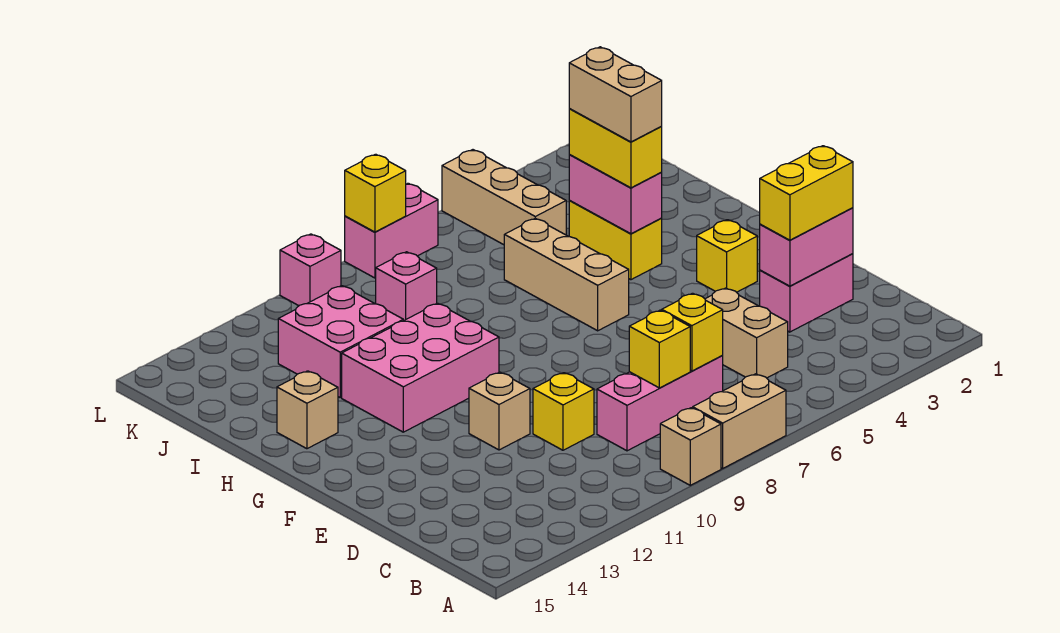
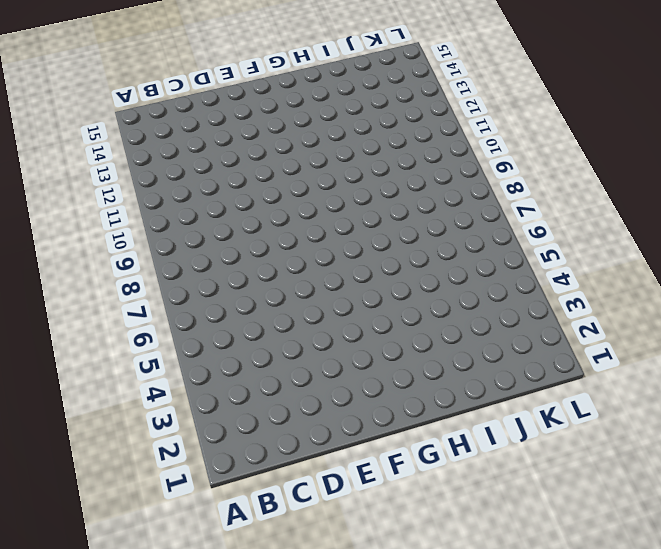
none -> tan 1x2 brick [693,374,786,468]
none -> tan 1x1 brick [660,408,721,485]
none -> tan 1x2 brick [705,288,788,378]

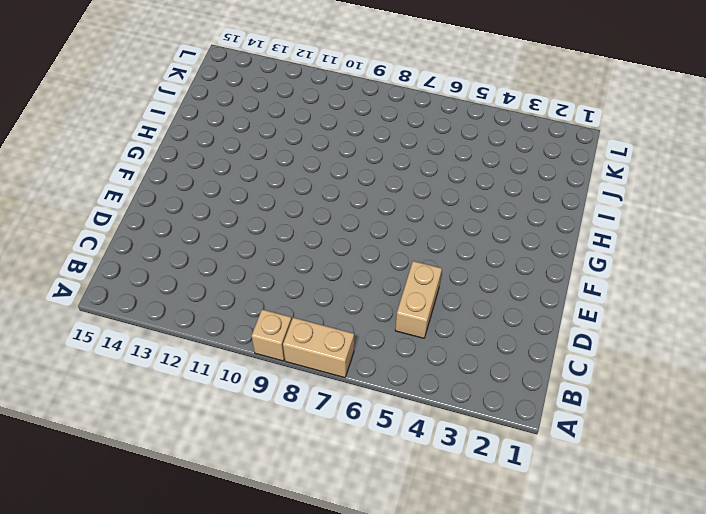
none -> pink 1x3 brick [597,355,723,451]
none -> pink 1x2 brick [760,254,853,332]
none -> yellow 1x1 brick [533,373,594,450]

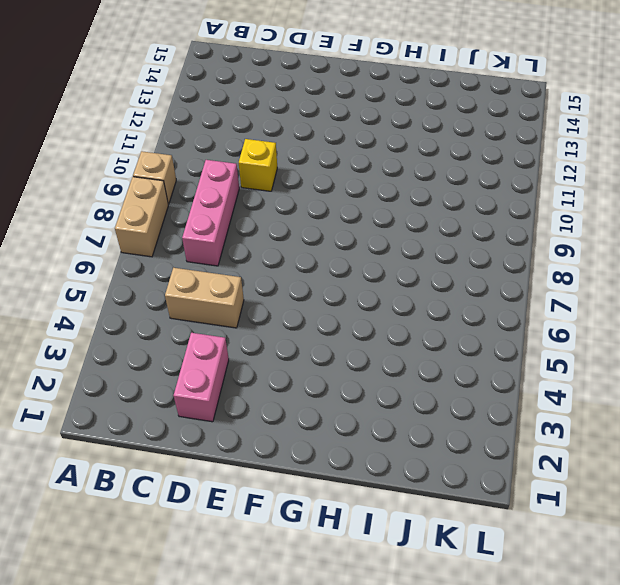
none -> tan 1x1 brick [469,372,530,450]
none -> yellow 1x1 brick [697,220,757,292]
none -> tan 1x3 brick [504,218,629,331]

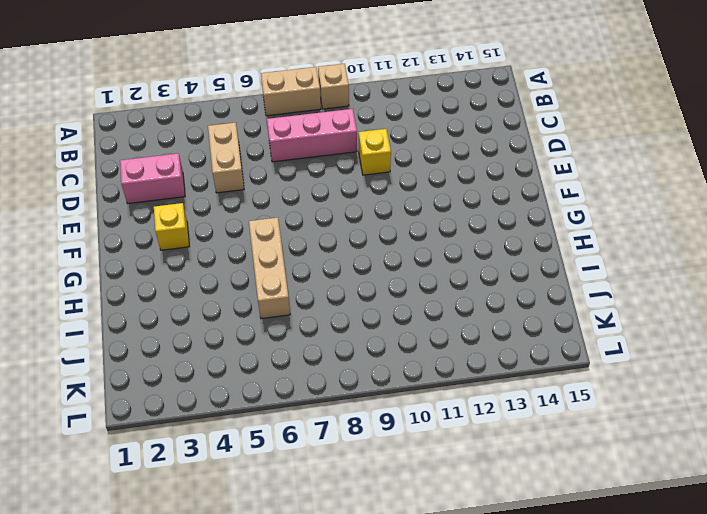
none -> tan 1x1 brick [469,372,530,450]
none -> pink 2x3 brick [342,303,499,432]
none -> yellow 1x2 brick [569,200,662,280]

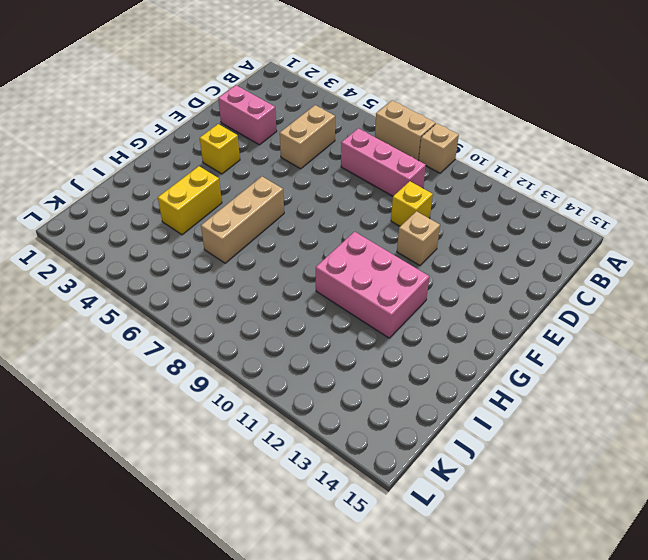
none -> tan 1x1 brick [277,371,338,449]
none -> pink 2x2 brick [278,286,403,397]
none -> tan 1x3 brick [442,150,566,245]

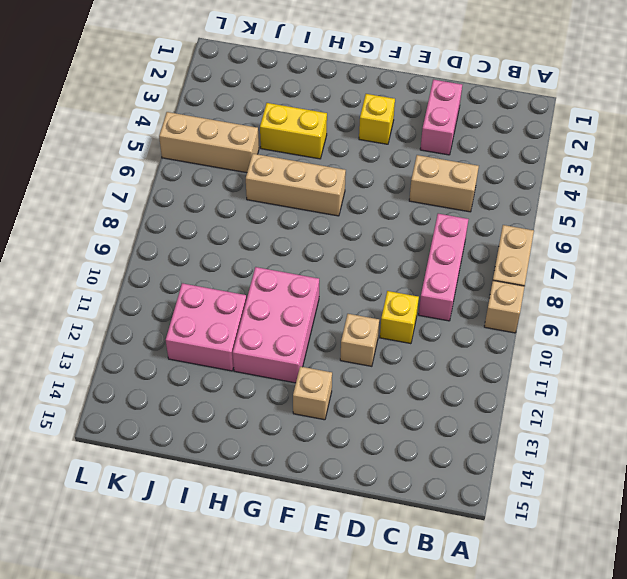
tan 1x1 brick [293,366,332,420] -> tan 1x1 brick moved to [277,371,338,449]
none -> pink 1x1 brick [376,252,437,321]
none -> pink 1x2 brick [345,183,438,278]
none -> pink 1x1 brick [280,234,341,306]

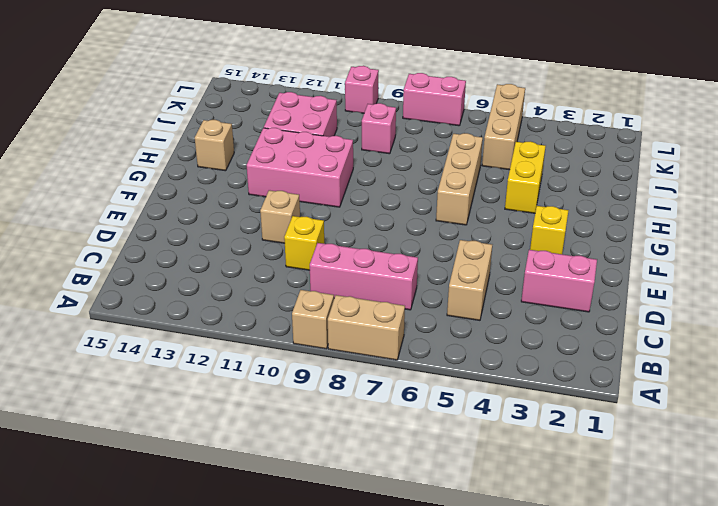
none -> yellow 1x1 brick [662,293,723,371]
none -> yellow 1x1 brick [629,310,690,388]
none -> pink 1x2 brick [760,208,853,286]

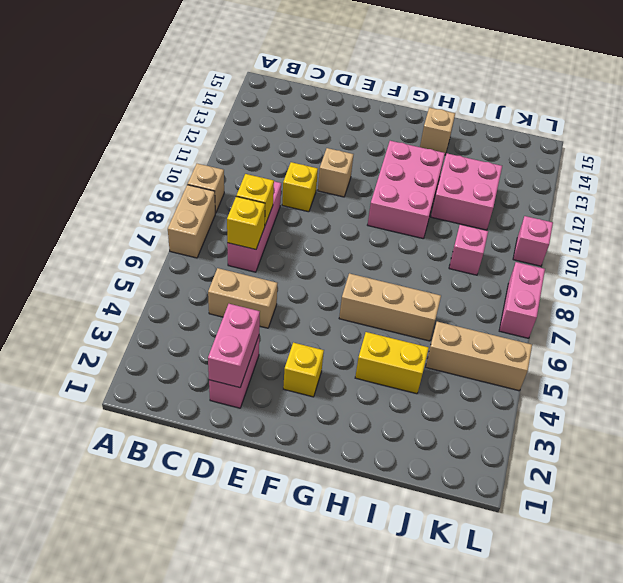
none -> pink 1x2 brick [569,155,662,234]
none -> yellow 1x1 brick [345,154,406,232]
none -> yellow 1x2 brick [760,146,853,240]

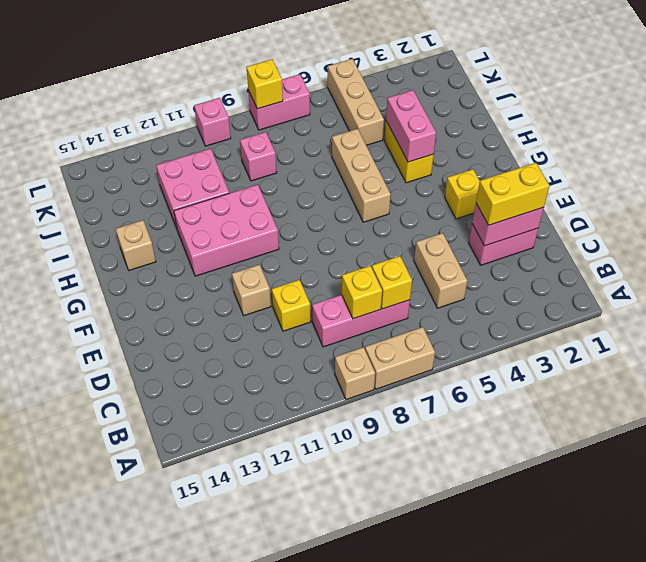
none -> yellow 1x2 brick [569,109,662,188]
none -> tan 1x2 brick [569,47,662,142]

